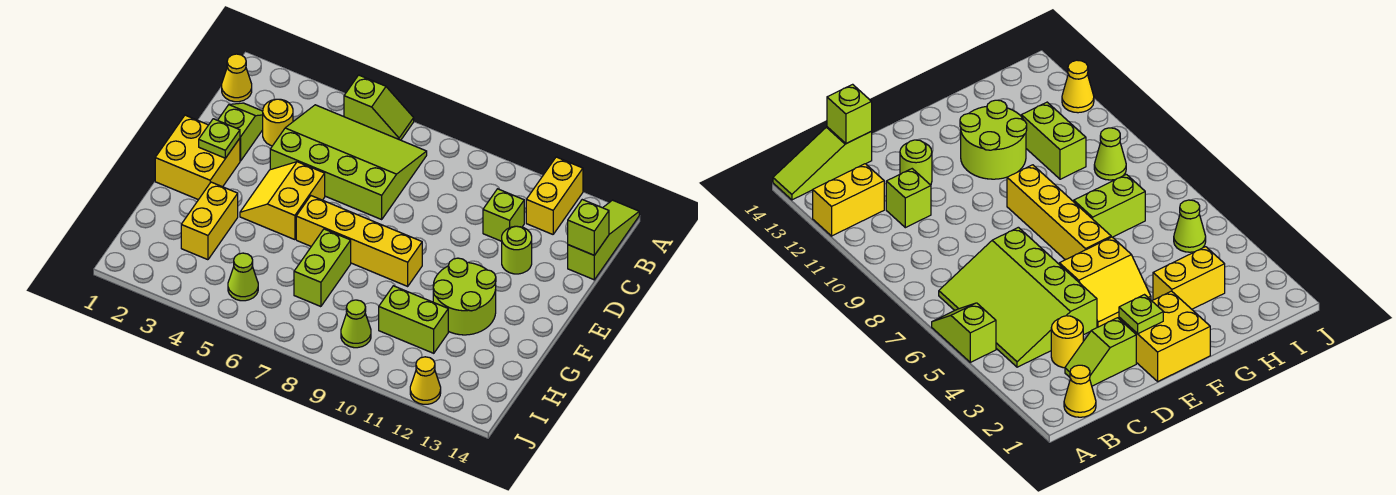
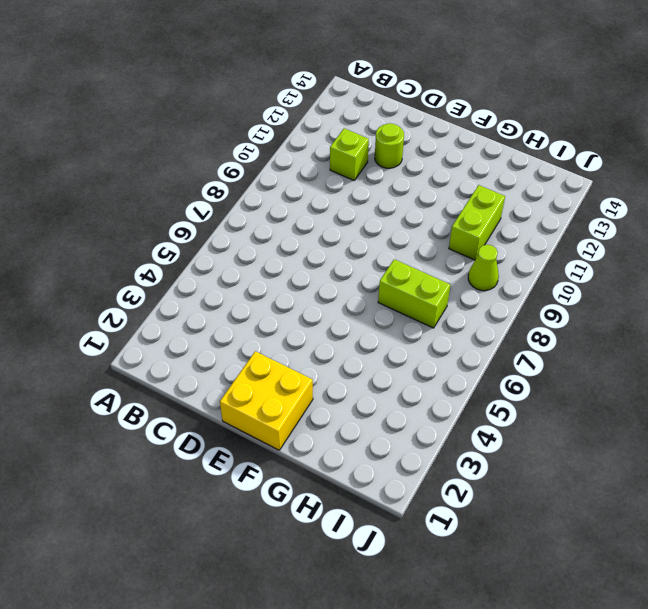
none -> lime 1x2 slope [344,75,414,140]
none -> yellow 1x2 brick [526,157,583,234]
none -> lime 1x3 slope [568,200,639,280]

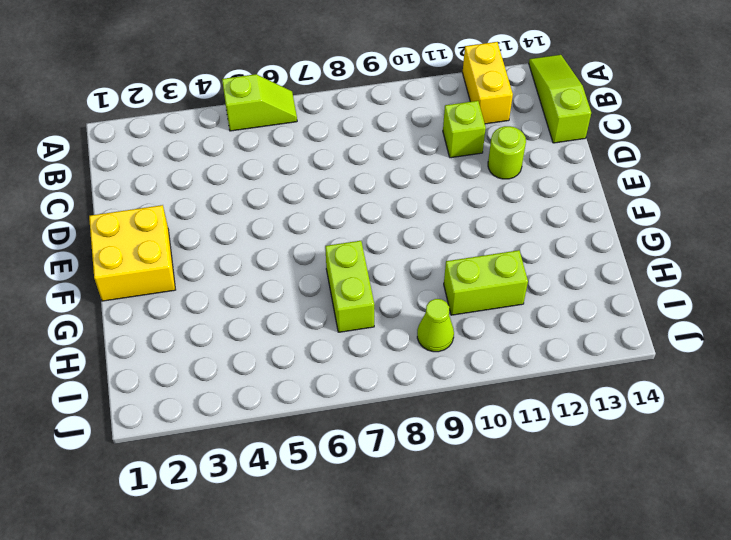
none -> yellow 1x1 cone [222,54,252,102]
none -> lime 3x4 slope [270,105,427,219]
none -> lime 1x2 slope [218,103,263,161]

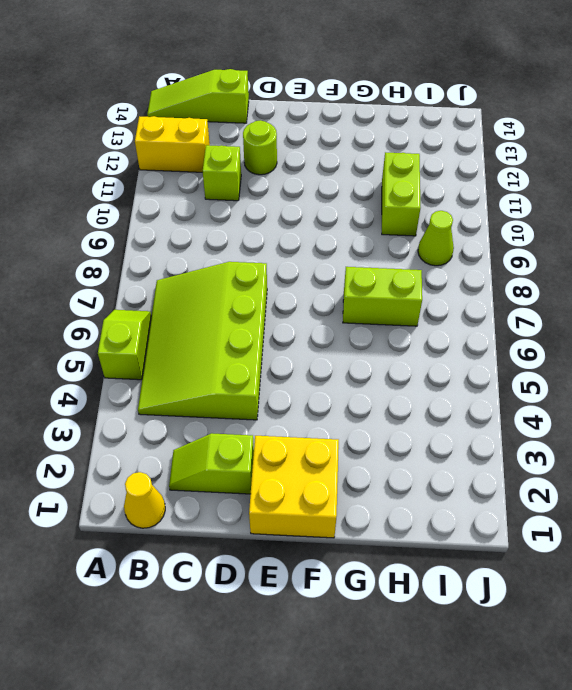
none -> yellow 1x1 round brick [263,99,293,146]
none -> yellow 2x2 slope [240,162,325,240]
none -> yellow 1x4 brick [296,196,422,286]

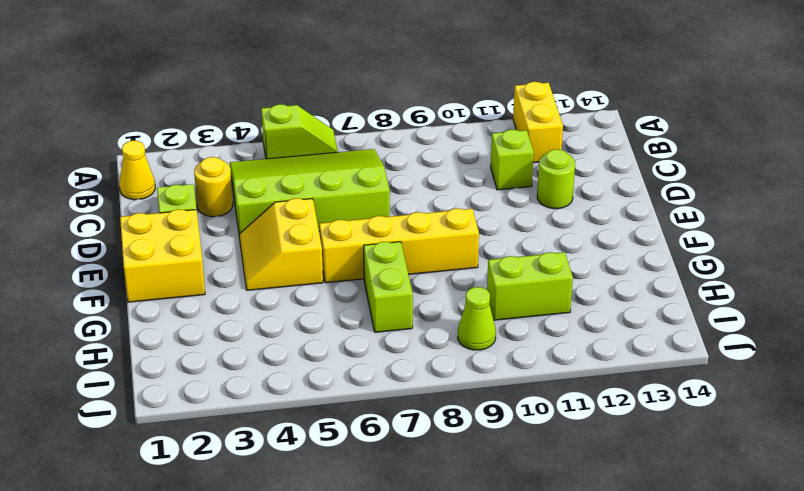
none -> lime 1x3 slope [568,200,639,280]
none -> lime 2x2 round brick [433,258,496,335]
none -> yellow 1x2 brick [181,182,238,260]

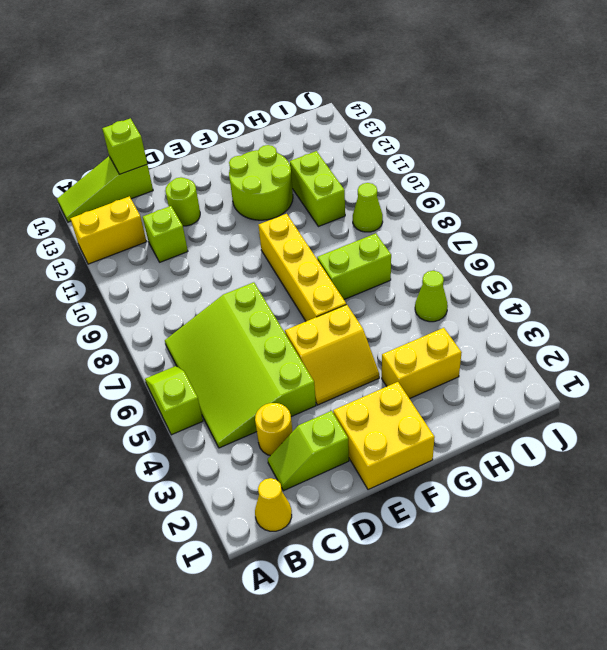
none -> yellow 1x1 cone [410,357,441,404]
none -> lime 1x1 plate [199,119,240,158]

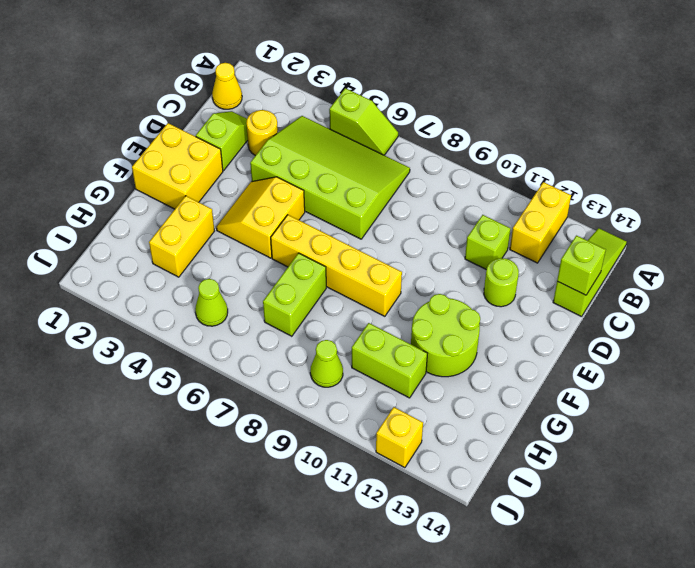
yellow 1x1 brick [376,407,423,468] -> yellow 1x1 cone [410,357,441,404]
none -> lime 1x1 plate [199,119,240,158]

